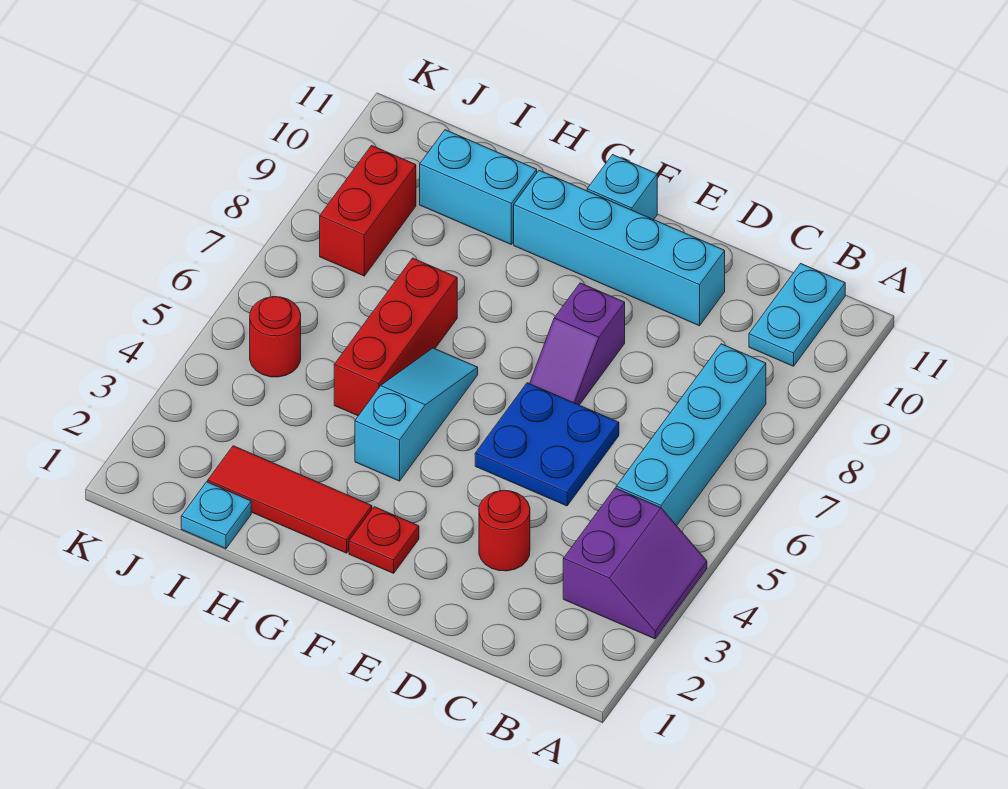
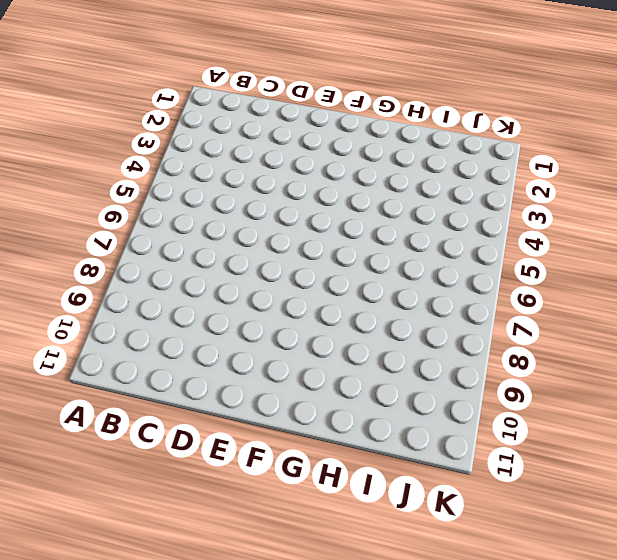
none -> purple 2x2 slope [563,488,707,639]
none -> cyan 1x4 brick [616,344,766,526]
none -> cyan 1x2 plate [749,264,845,366]

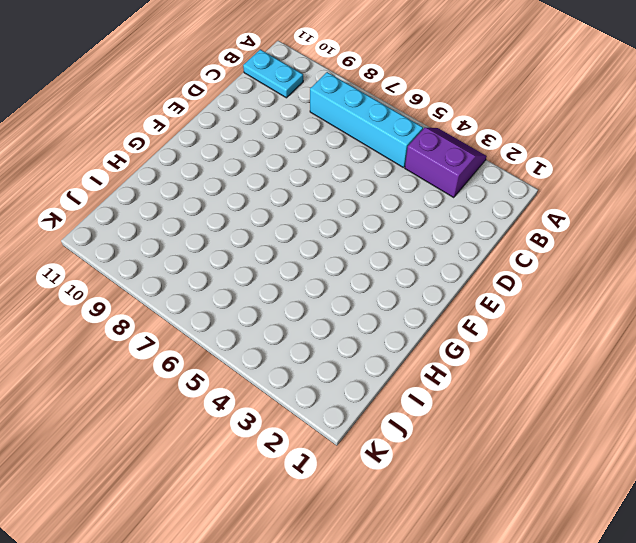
none -> red 1x1 round brick [479,490,530,571]
none -> blue 2x2 plate [475,383,619,506]
none -> cyan 1x4 brick [514,170,725,326]

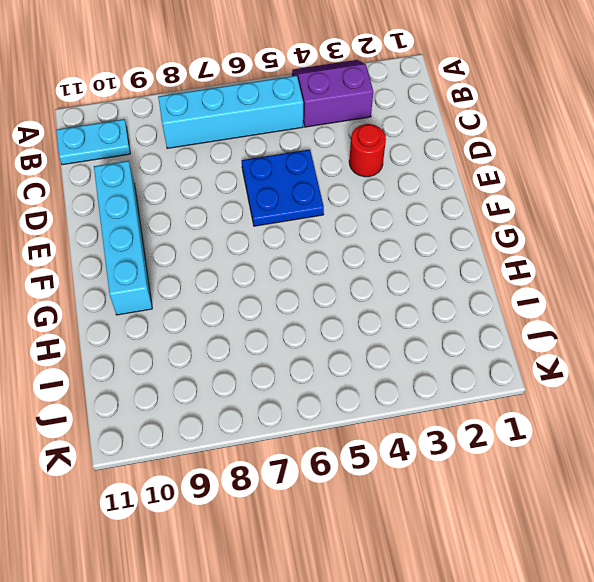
none -> purple 1x2 slope [530,283,625,405]
none -> red 1x1 plate [349,507,419,573]
none -> cyan 1x1 brick [587,155,657,220]

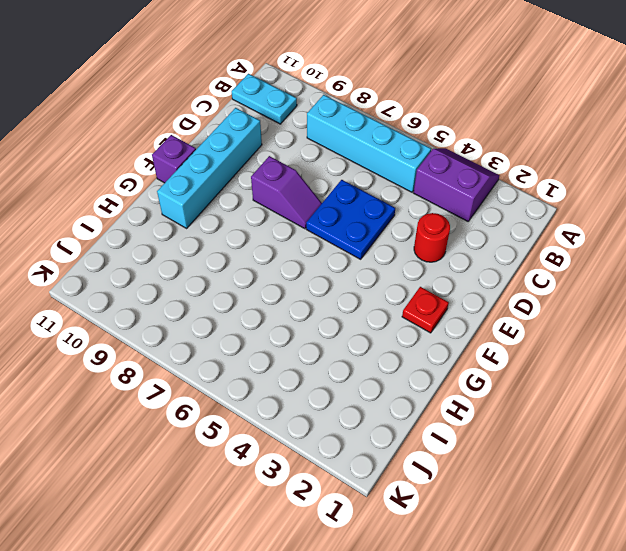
purple 1x1 brick [152,135,196,183] -> cyan 1x1 brick [587,155,657,220]
none -> red 1x3 tile [208,446,372,553]
none -> cyan 1x3 slope [355,348,478,481]
none -> red 1x3 brick [334,258,457,416]

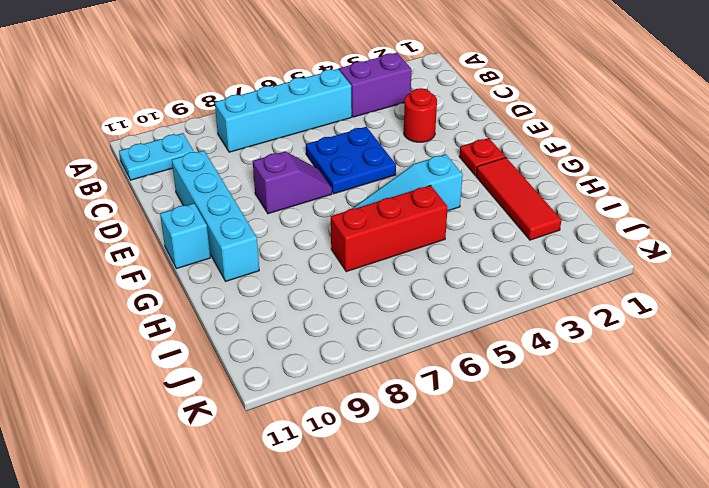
none -> cyan 1x2 brick [420,130,537,244]
none -> cyan 1x1 plate [181,482,251,549]
none -> red 1x1 round brick [250,297,301,377]

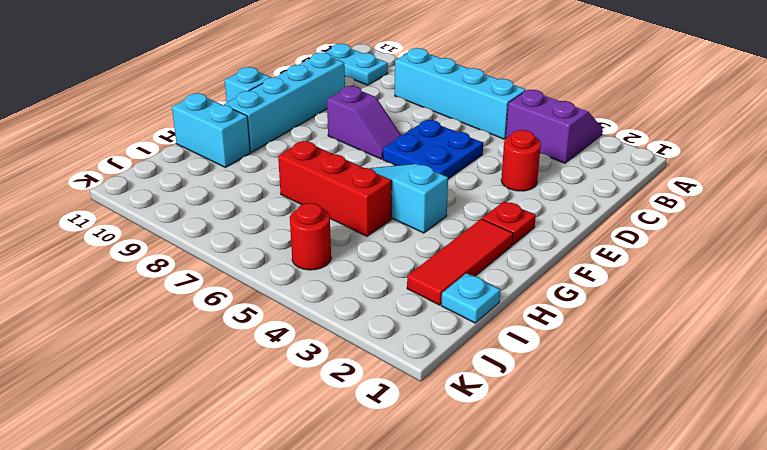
cyan 1x2 brick [172,93,250,168] -> cyan 1x2 brick turned to [420,130,537,244]
none -> red 1x2 brick [320,146,416,276]

